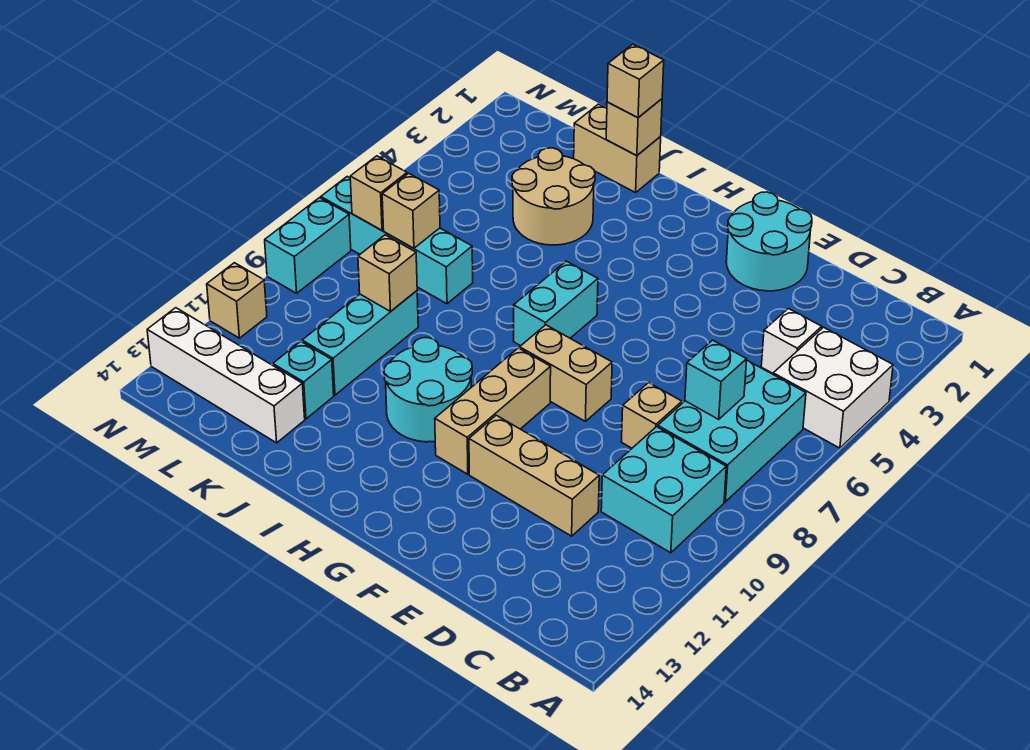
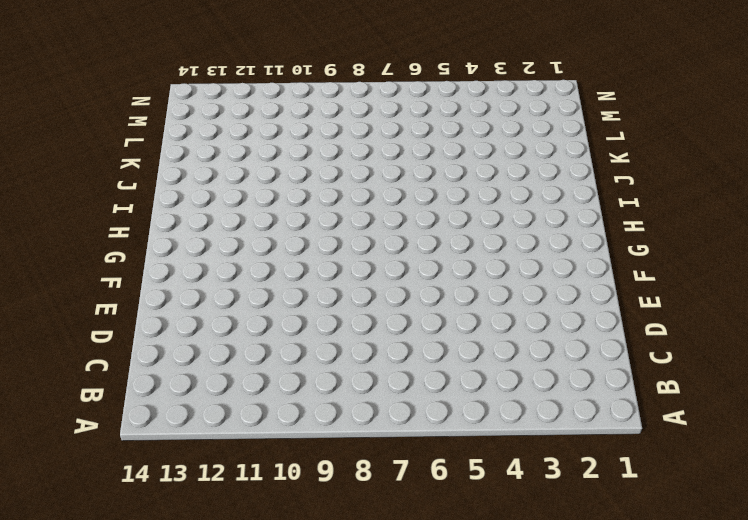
none -> white 2x2 brick [773,327,893,448]
none -> cyan 2x3 brick [658,361,806,502]
none -> cyan 2x2 brick [601,427,726,553]

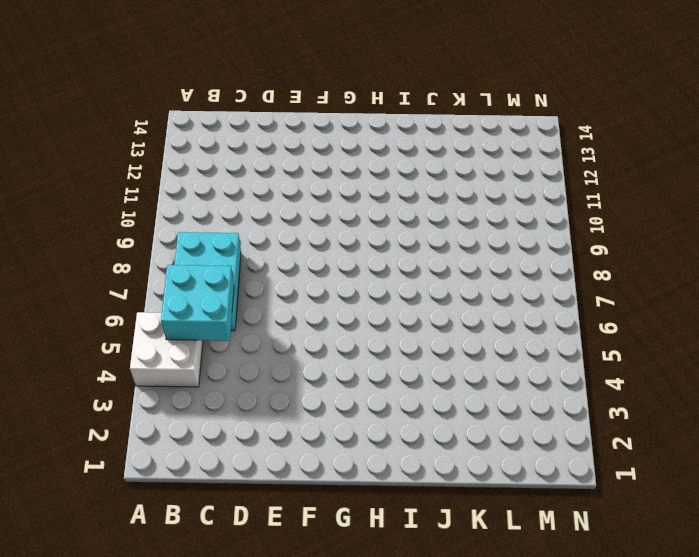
cyan 2x2 brick [161,265,234,341] -> cyan 2x2 brick moved to [601,427,726,553]
none -> white 1x1 brick [761,309,822,373]
none -> tan 1x1 brick [622,383,682,448]
none -> tan 1x3 brick [469,415,599,536]

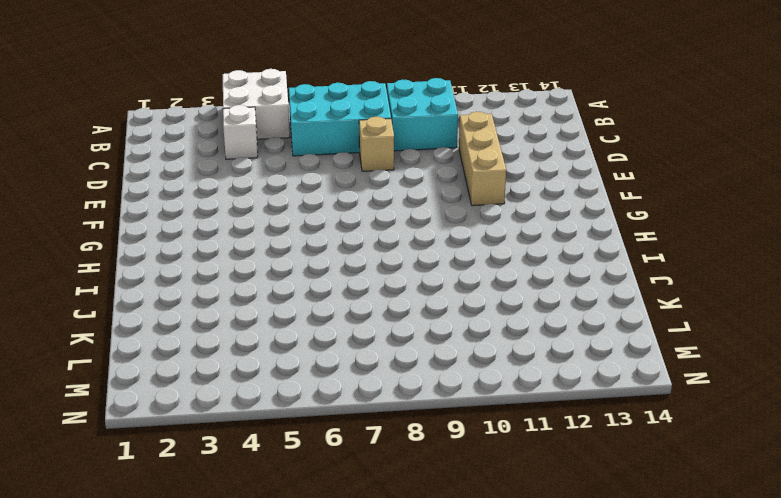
none -> cyan 2x2 round brick [726,192,812,291]
none -> tan 1x2 brick [520,325,612,421]
none -> tan 1x3 brick [435,348,551,474]

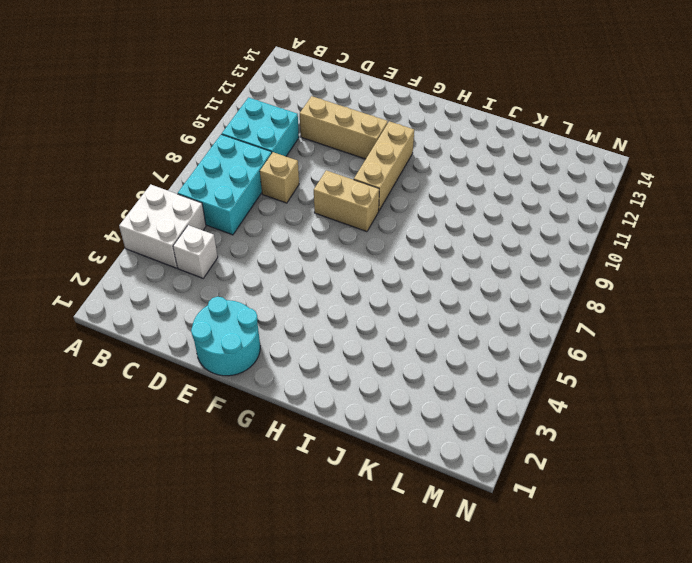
none -> cyan 1x2 brick [514,261,598,346]
none -> cyan 2x2 round brick [384,338,472,442]
none -> tan 1x2 brick [574,104,661,193]

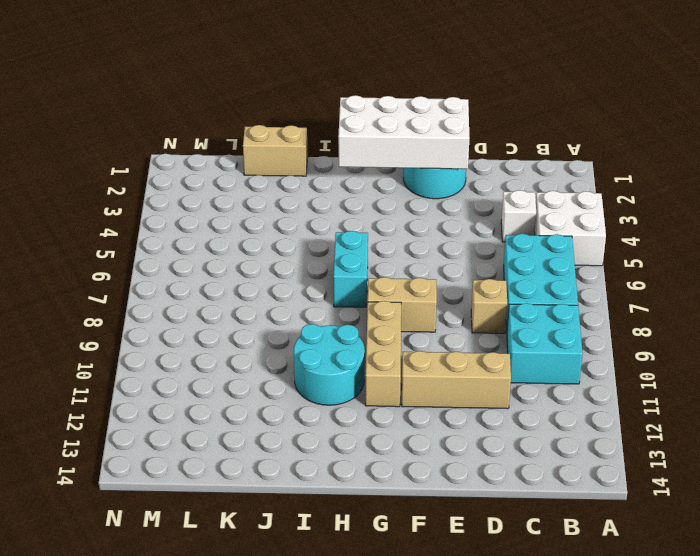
white 2x4 brick [338,95,469,169] -> none
none -> tan 2x2 round brick [512,148,595,245]
none -> cyan 1x4 brick [321,177,473,304]
none -> cyan 1x3 brick [302,291,418,395]

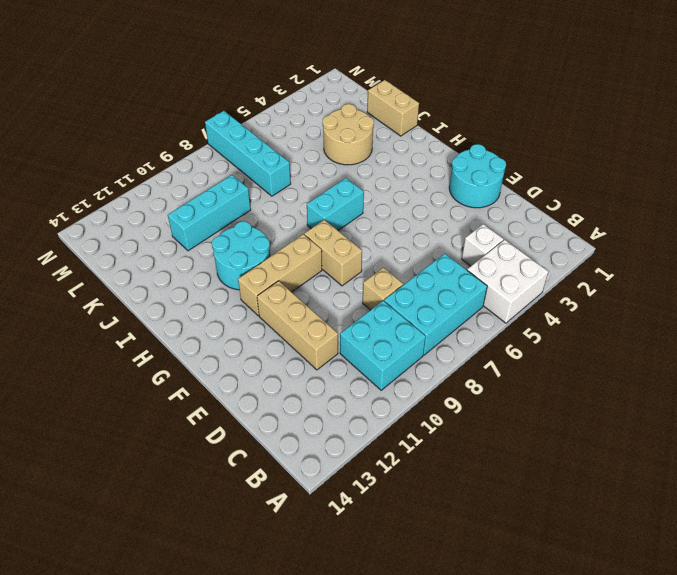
none -> cyan 1x1 brick [273,341,334,419]
none -> white 1x4 brick [147,308,305,443]
none -> cyan 1x2 brick [265,198,351,293]

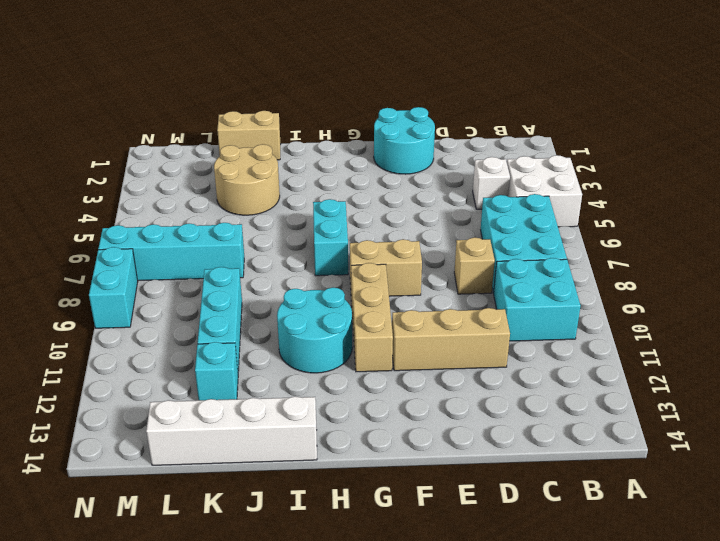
white 1x4 brick [146,396,317,465] -> white 1x4 brick moved to [147,308,305,443]
none -> tan 1x1 brick [207,263,267,338]
none -> cyan 1x1 brick [685,340,747,419]
none -> tan 1x1 brick [606,99,662,155]

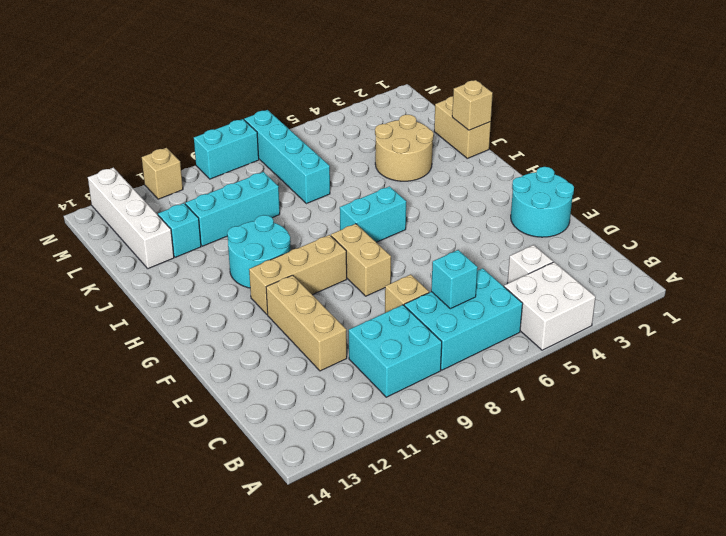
none -> tan 1x1 brick [358,235,417,311]
none -> tan 1x1 brick [382,173,440,248]
none -> tan 1x1 brick [350,156,407,230]

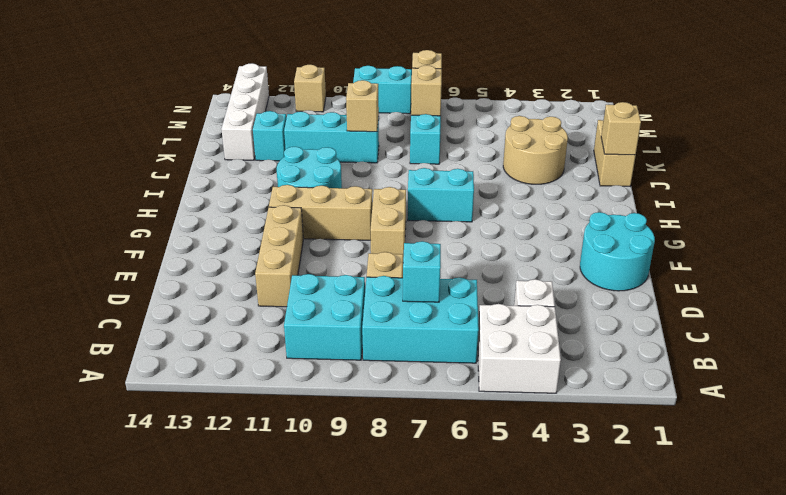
none -> tan 1x1 brick [607,44,664,118]

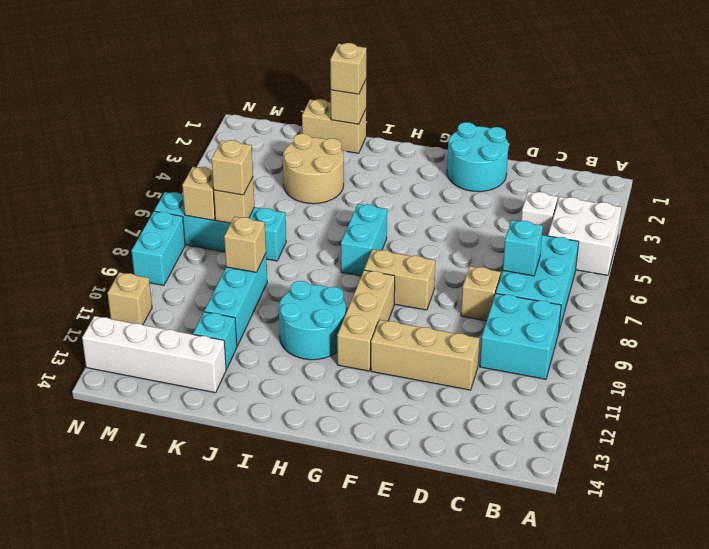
tan 1x1 brick [211,140,253,195] -> none

